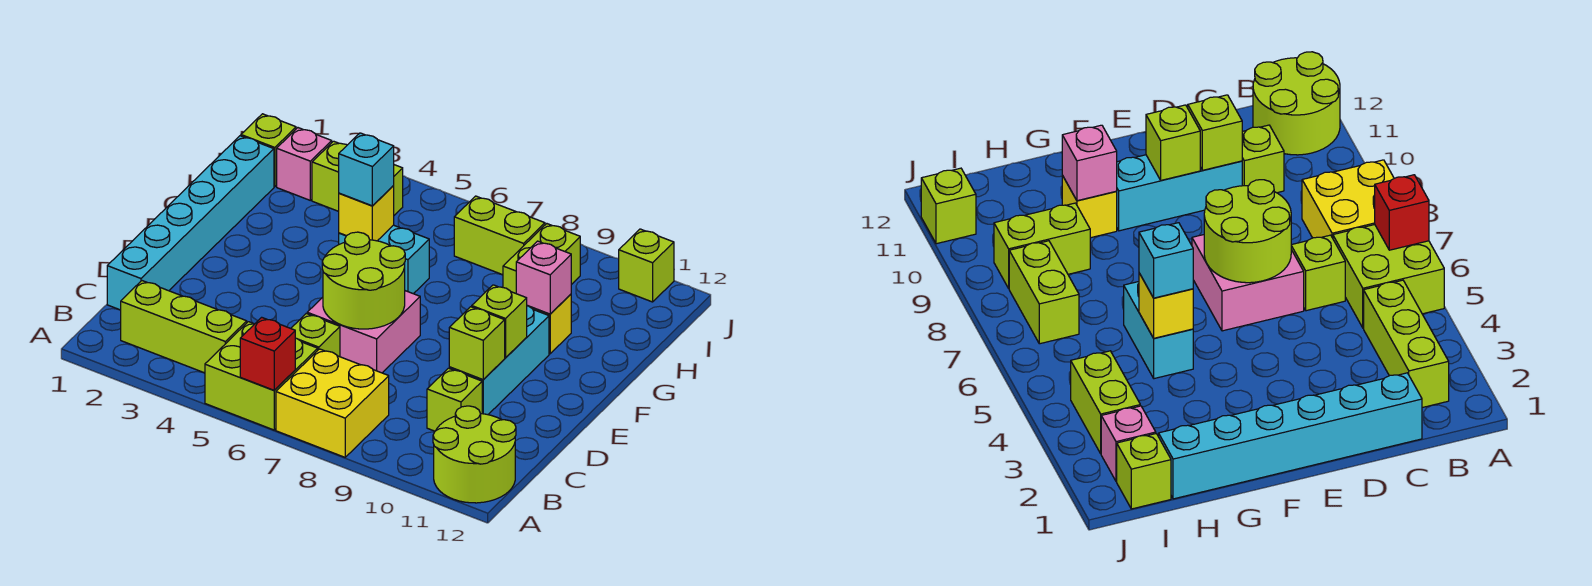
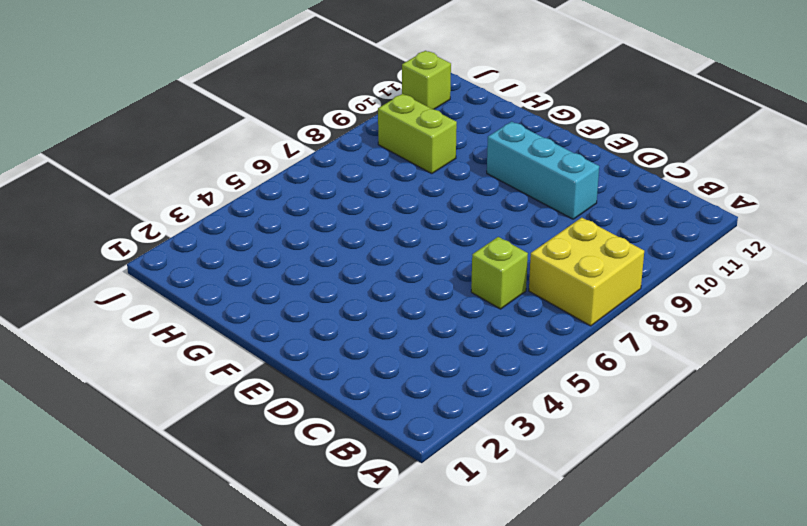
none -> lime 2x2 brick [205,322,318,430]
none -> lime 2x2 round brick [433,406,516,503]
none -> lime 1x3 brick [121,281,247,373]

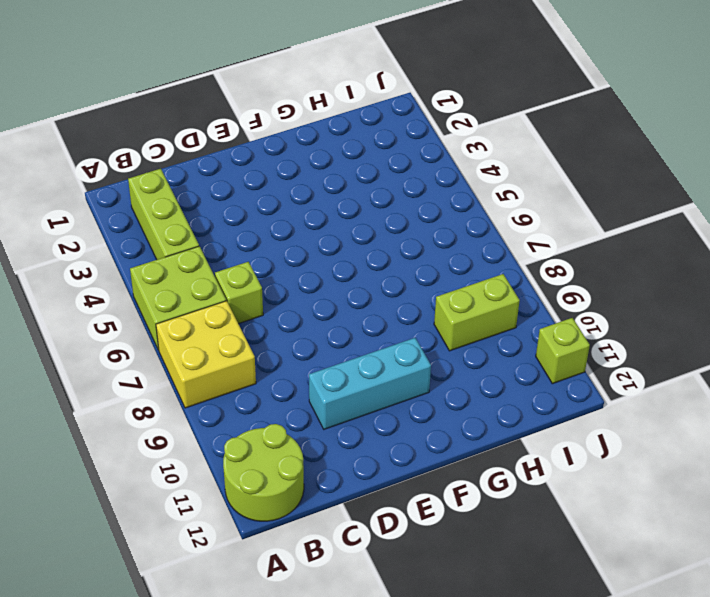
none -> cyan 1x6 brick [107,136,274,310]
none -> lime 1x1 brick [427,368,482,431]
none -> pink 2x2 brick [307,291,420,373]

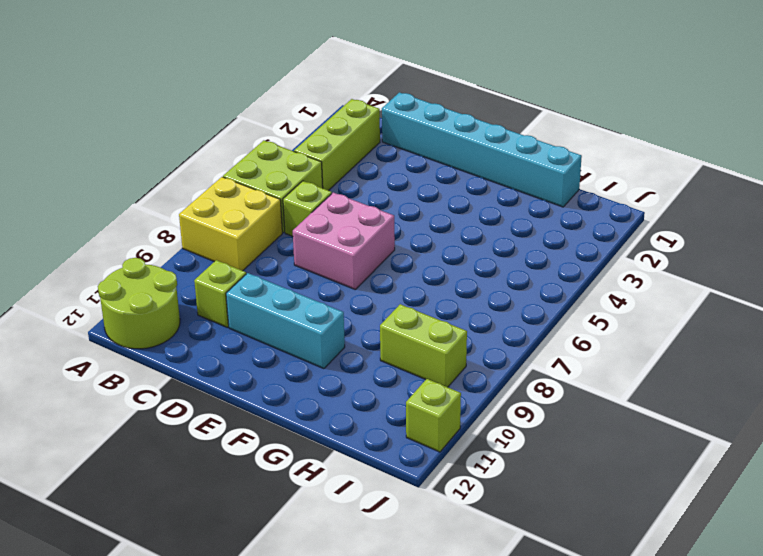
none -> cyan 1x2 brick [339,225,429,294]
none -> yellow 1x1 brick [527,294,571,354]
none -> lime 1x1 brick [241,114,296,187]

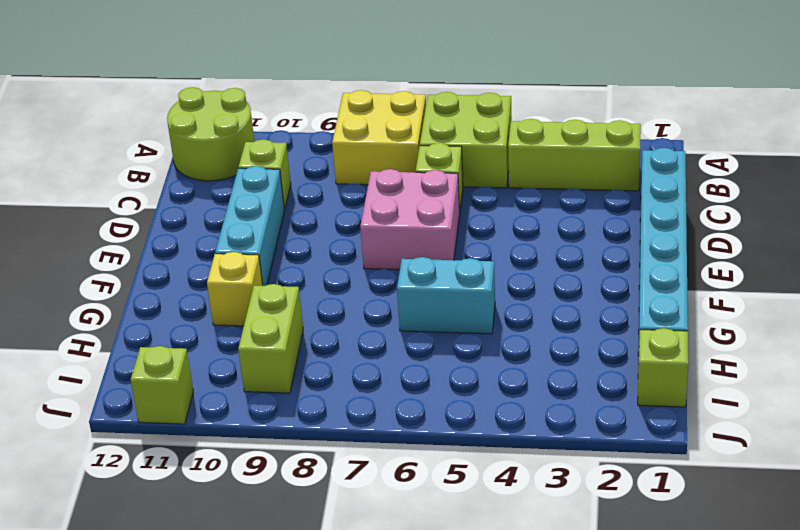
none -> pink 1x1 brick [277,128,332,200]
none -> lime 1x2 brick [312,141,403,215]
none -> lime 1x2 brick [454,196,545,275]

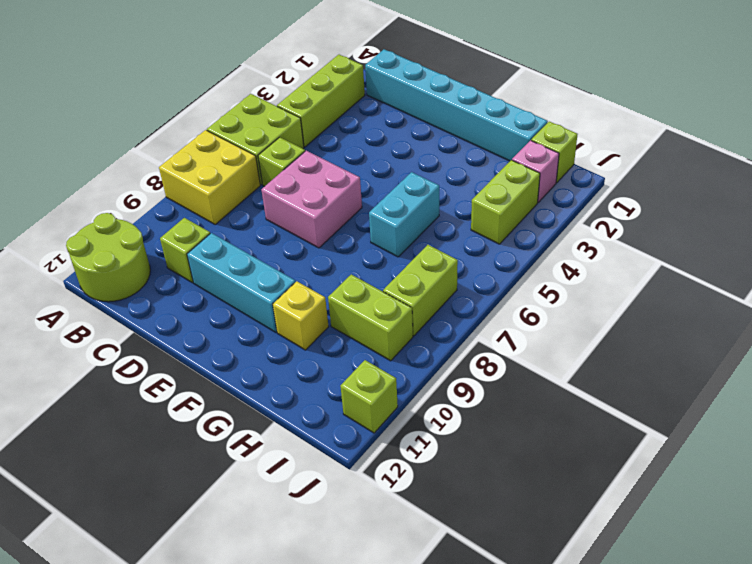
none -> red 1x1 brick [240,317,295,390]
none -> lime 2x2 round brick [322,232,405,329]
none -> lime 1x1 brick [449,307,505,380]

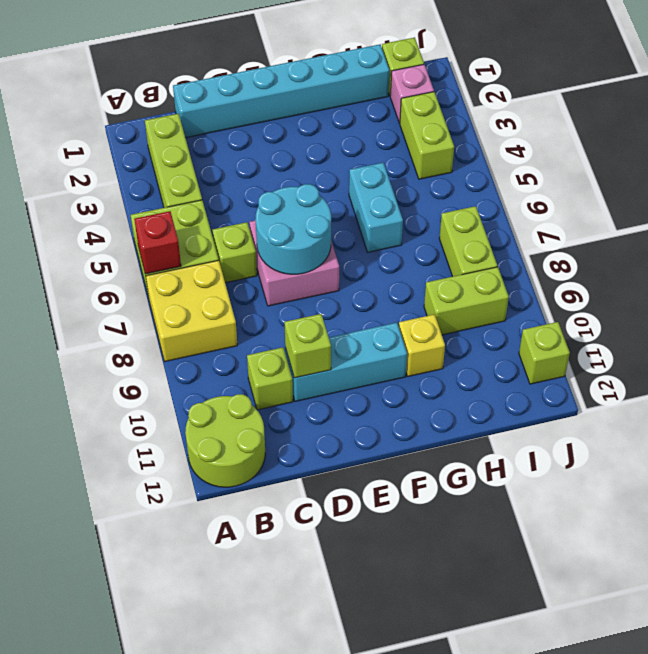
cyan 2x2 round brick [256,184,331,274] -> lime 2x2 round brick [322,232,405,329]
none -> lime 1x1 brick [472,285,527,358]
none -> yellow 1x1 brick [339,186,394,241]
none -> pink 1x1 brick [516,241,571,314]

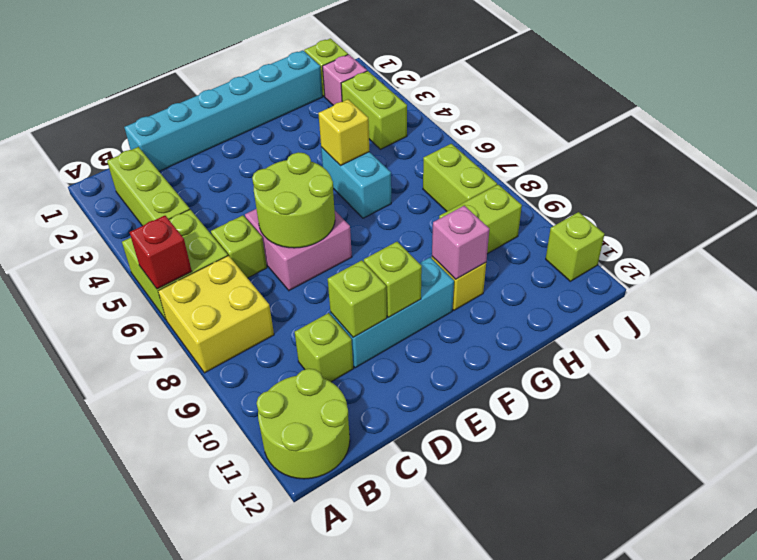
none -> cyan 1x1 brick [339,133,394,206]

